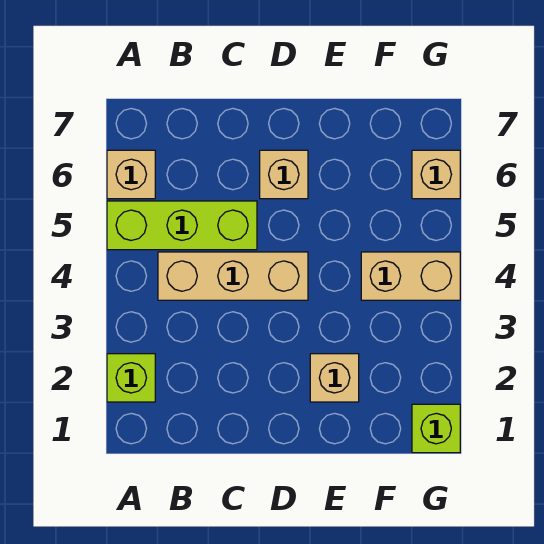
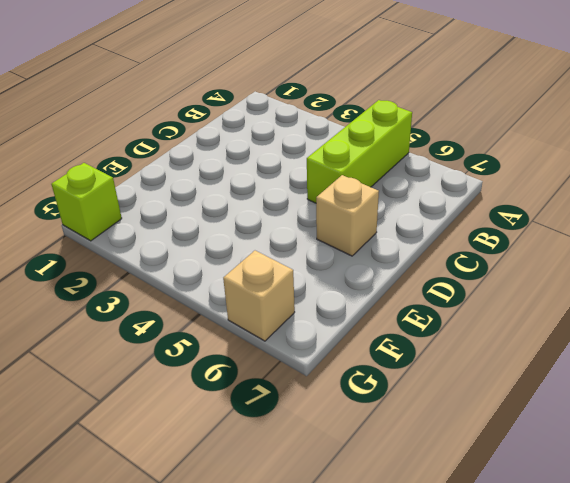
none -> lime 1x1 brick [107,354,155,402]
none -> tan 1x1 brick [107,150,155,199]

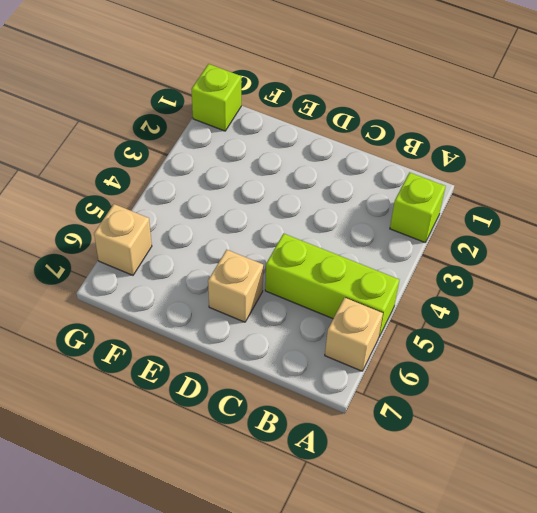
none -> tan 1x3 brick [158,252,308,300]
none -> tan 1x1 brick [310,354,359,402]

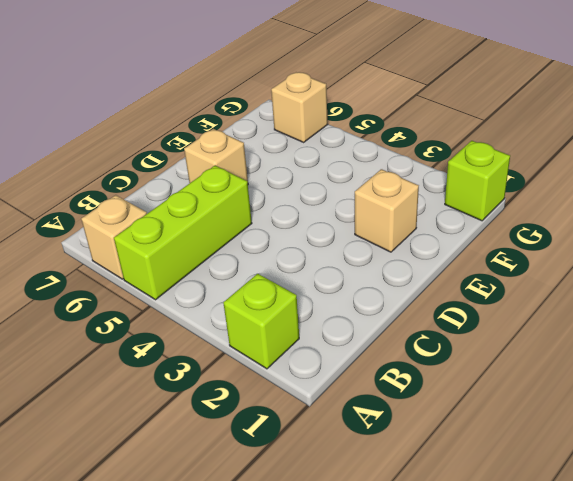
none -> tan 1x3 brick [158,252,308,300]
none -> tan 1x2 brick [361,252,460,300]

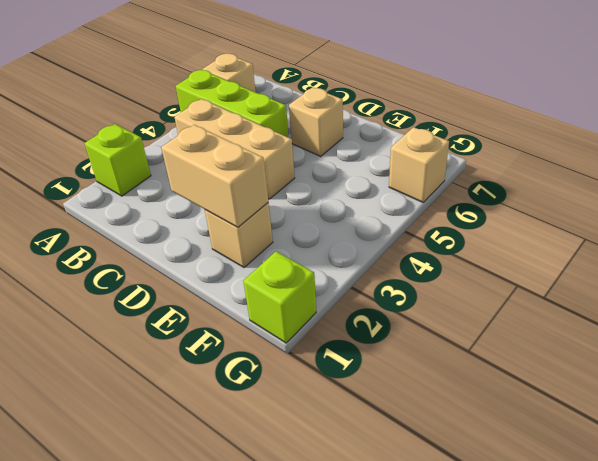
tan 1x2 brick [161,125,268,227] -> tan 1x2 brick moved to [361,252,460,300]

